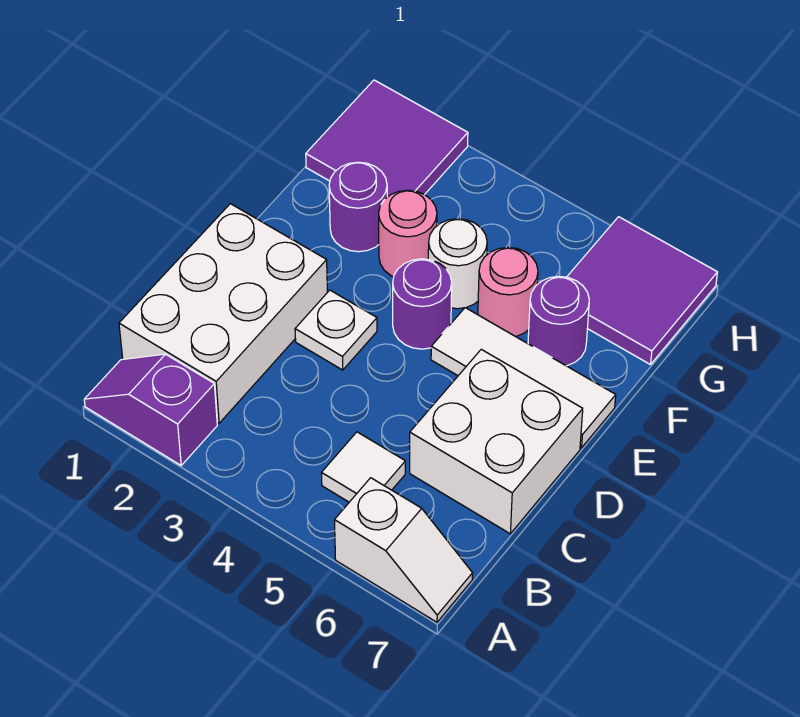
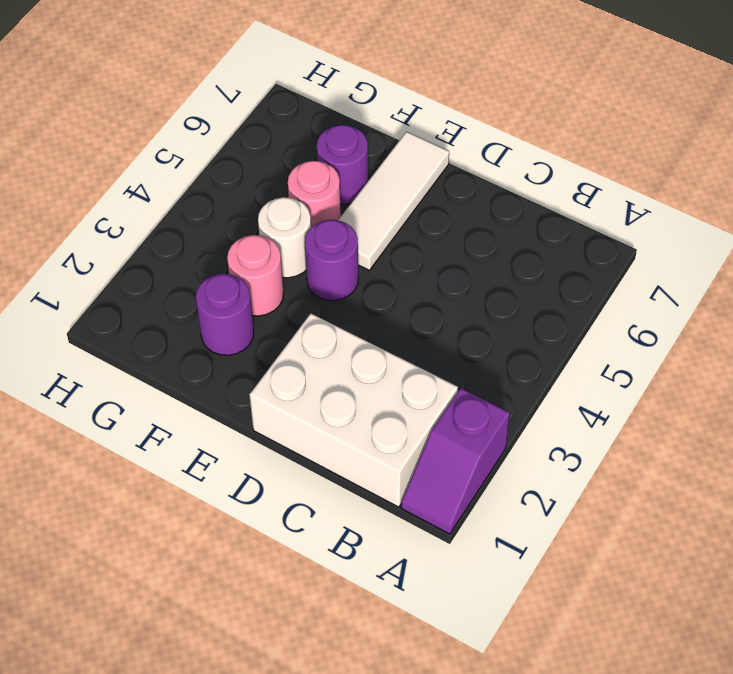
none -> white 1x2 slope [334,478,472,622]
none -> white 1x1 tile [322,432,405,502]
none -> white 2x2 brick [410,349,583,534]

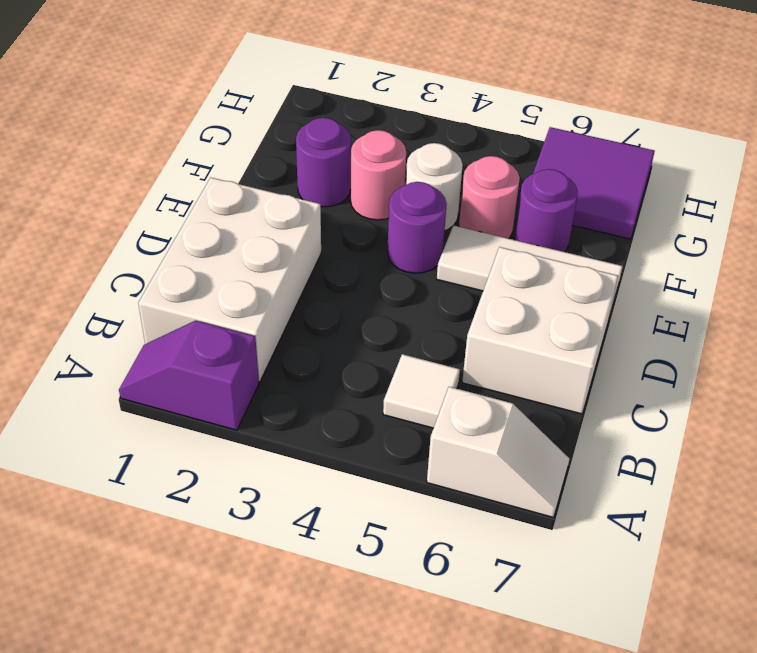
none -> white 1x1 plate [295,290,377,370]
none -> purple 2x2 tile [306,80,468,197]

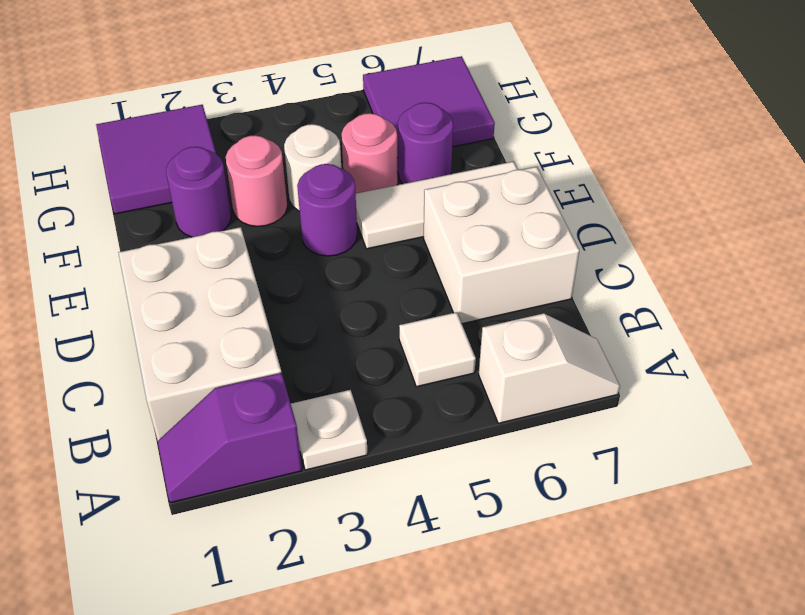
white 1x1 plate [291,390,368,470] -> white 1x1 plate moved to [295,290,377,370]

